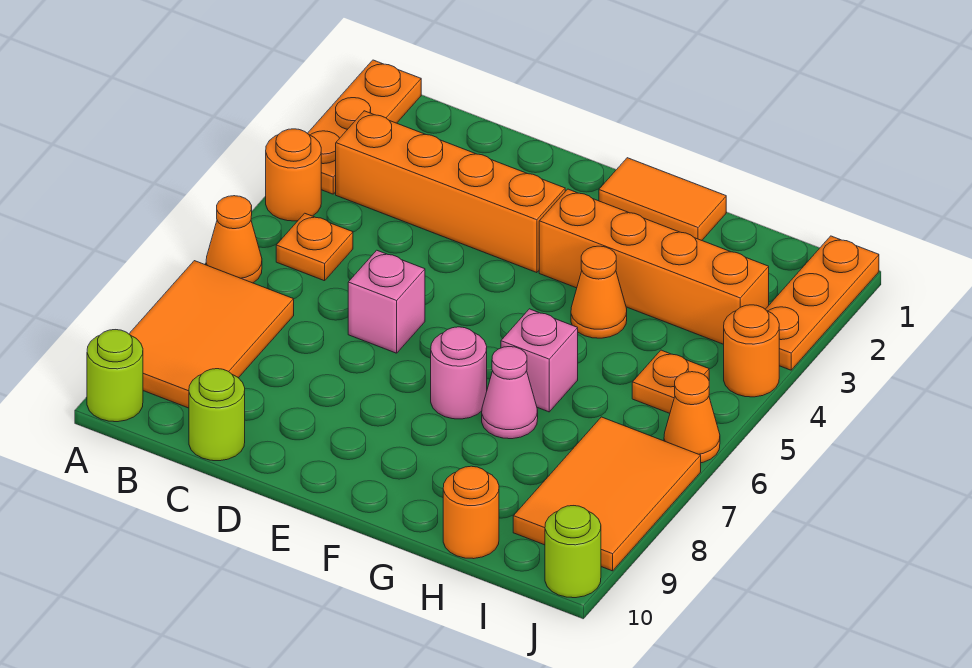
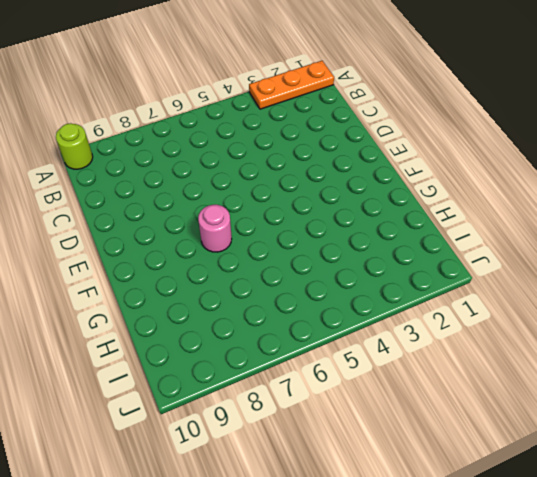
none -> orange 1x1 round brick [266,129,321,221]
none -> orange 1x1 cone [206,196,262,283]
none -> orange 2x3 tile [129,261,294,408]

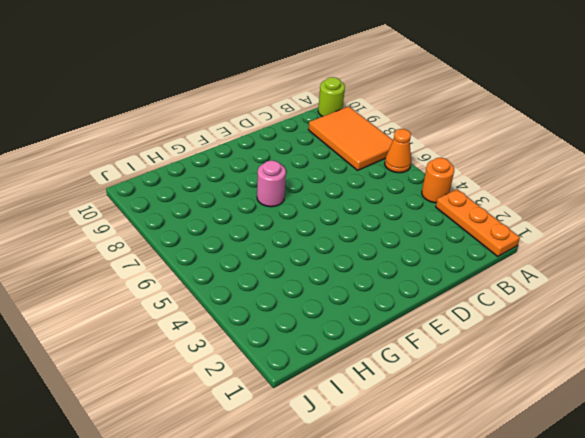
none -> orange 1x4 brick [336,111,565,273]
none -> orange 1x1 plate [276,213,353,281]
none -> lime 1x1 round brick [189,369,245,461]

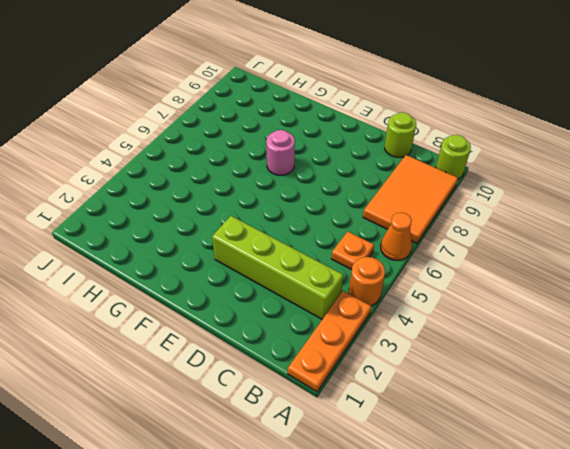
lime 1x4 brick [212,216,343,319] -> orange 1x4 brick [336,111,565,273]
none -> pink 1x1 brick [348,250,425,353]
none -> orange 1x2 tile [599,158,726,240]
none -> orange 1x4 brick [539,189,769,344]

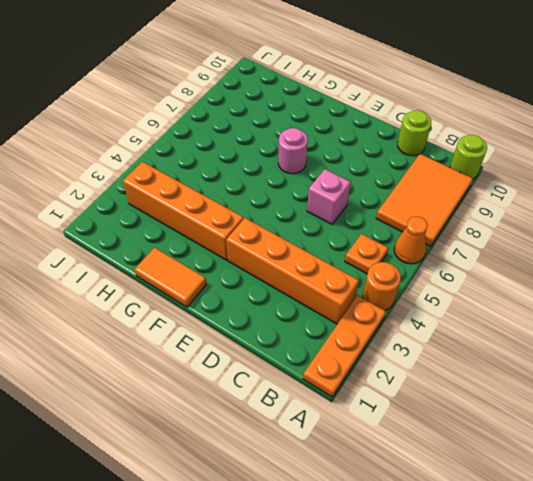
none -> orange 1x1 cone [571,246,627,338]
none -> pink 1x1 brick [501,309,578,412]
none -> pink 1x1 cone [482,347,538,439]

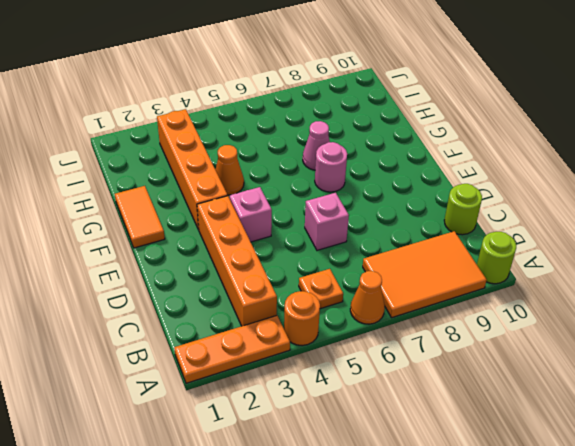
pink 1x1 brick [230,187,272,242] -> pink 1x1 brick moved to [501,309,578,412]
none -> orange 1x1 round brick [443,466,499,559]
none -> orange 1x1 plate [632,350,709,413]
none -> orange 2x3 tile [513,417,701,571]

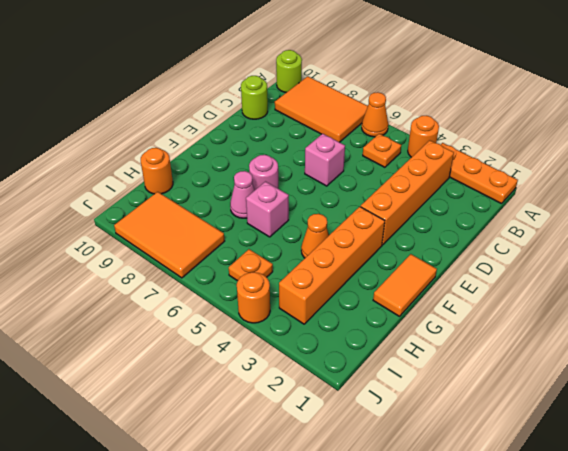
none -> orange 1x3 plate [765,236,879,370]
none -> orange 1x1 cone [664,372,720,463]
none -> lime 1x1 round brick [545,506,601,598]

